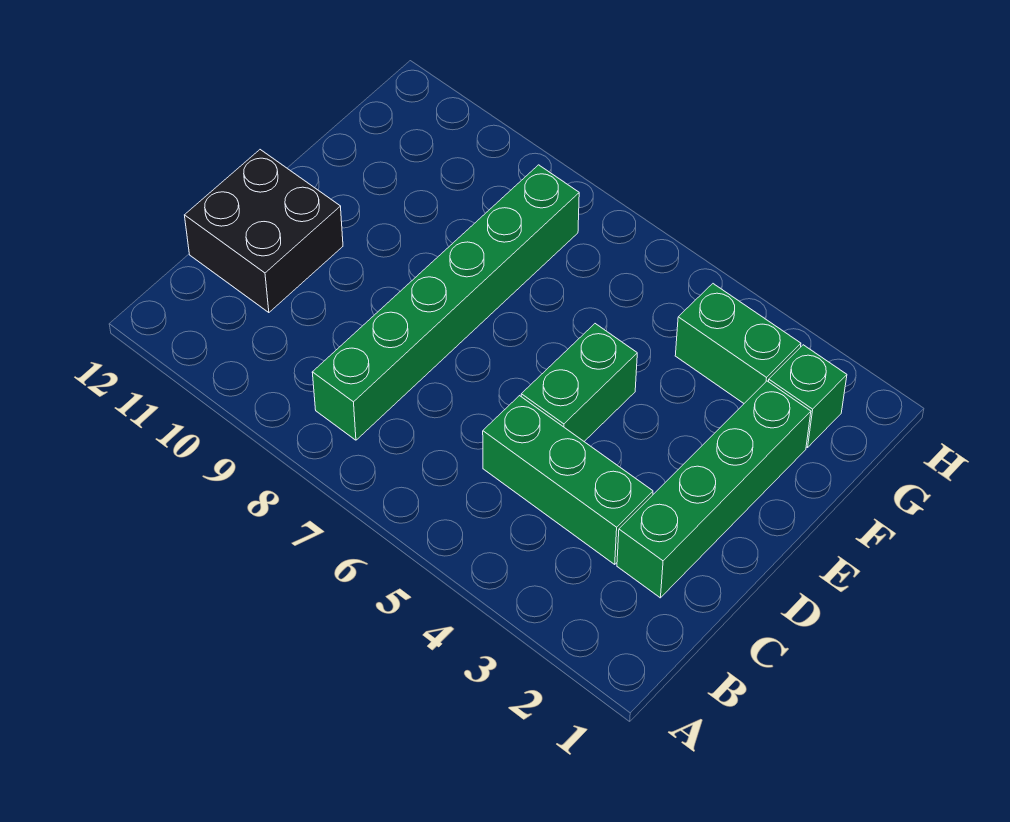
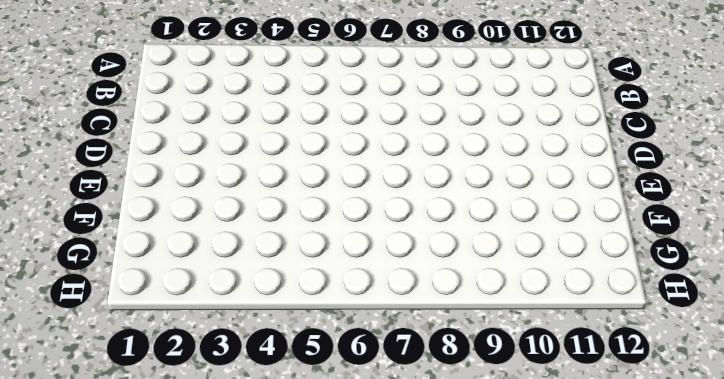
none -> green 1x6 brick [312,165,579,440]
none -> green 1x4 brick [617,381,811,598]

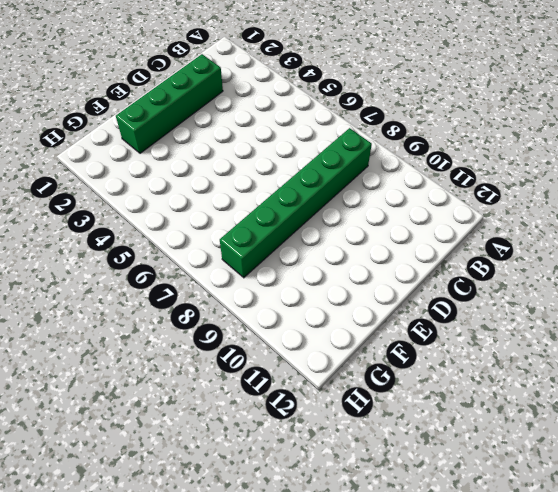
none -> green 1x3 brick [483,396,653,564]
none -> black 2x2 brick [185,150,343,313]

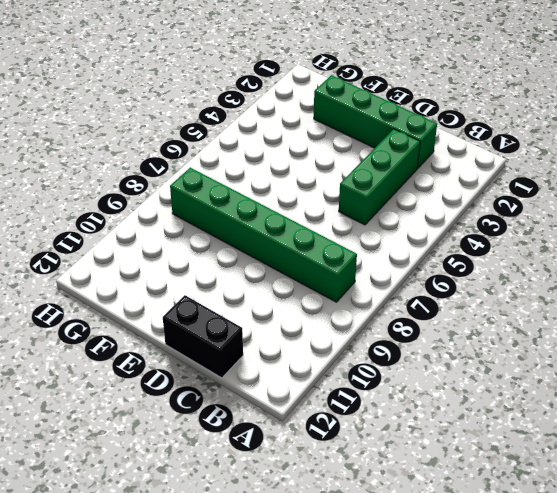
black 1x2 brick [163,295,243,378] -> black 2x2 brick [185,150,343,313]
none -> green 1x2 brick [521,324,637,441]
none -> green 1x1 brick [769,345,847,448]

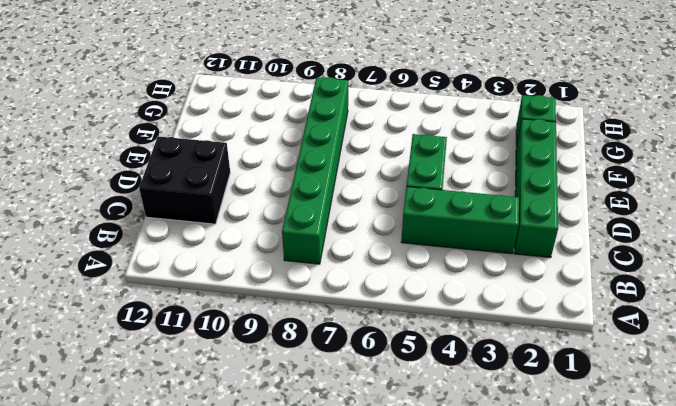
none -> green 1x2 brick [675,284,801,403]

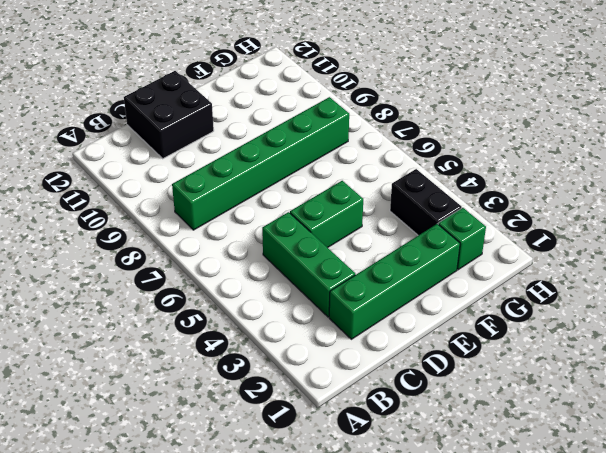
black 1x2 brick [390,169,462,235] -> green 1x2 brick [675,284,801,403]

